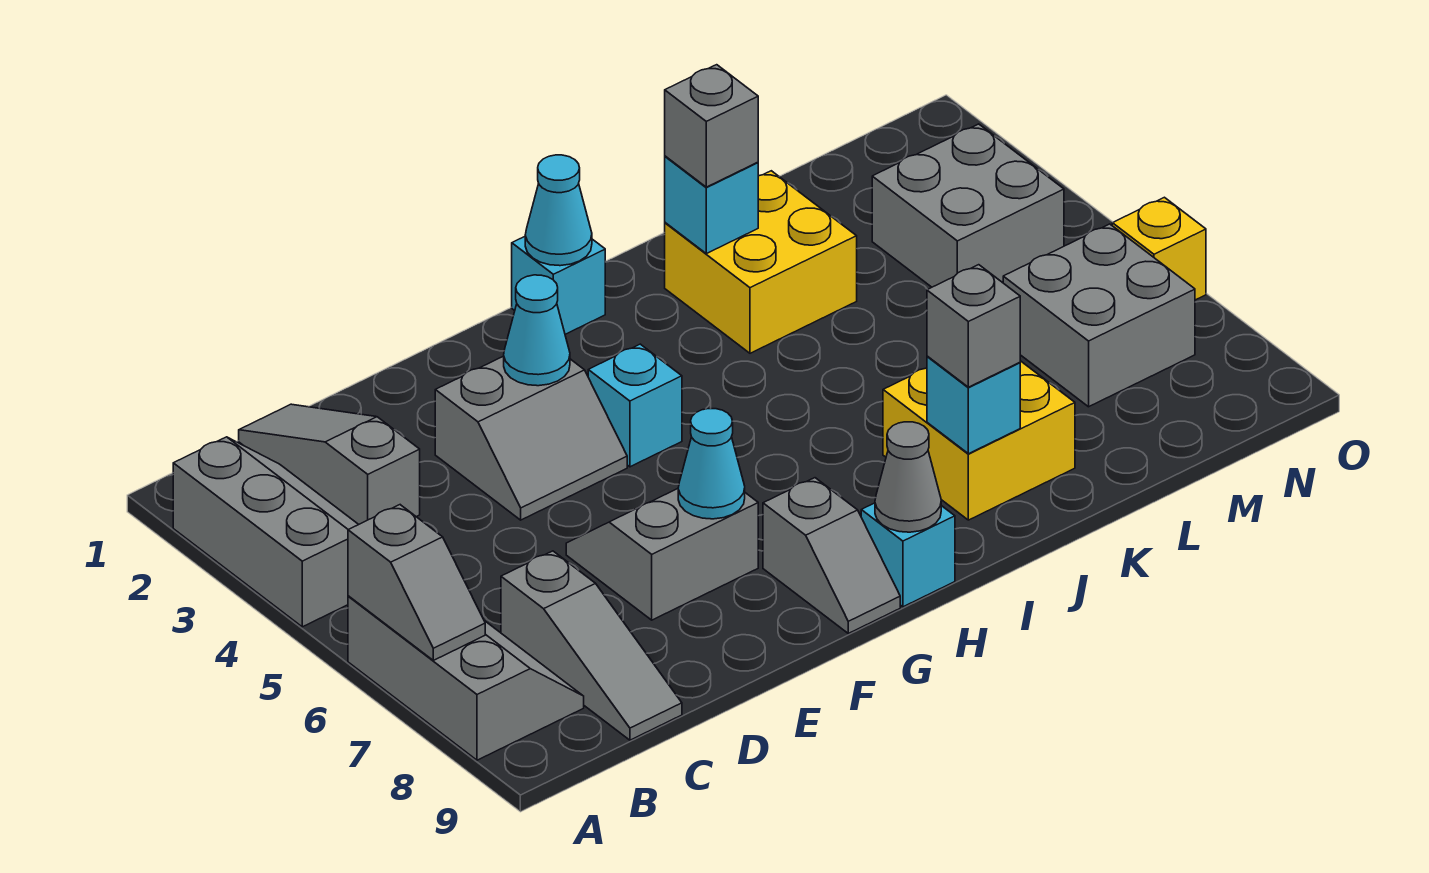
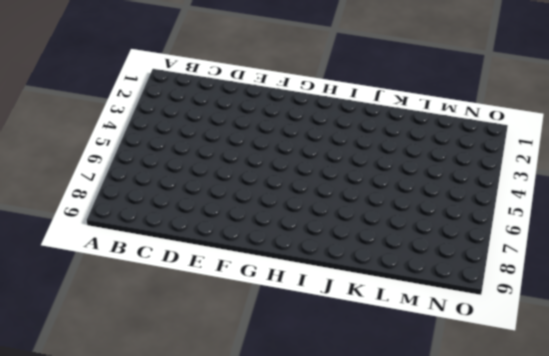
none -> grey 2x3 slope [173,437,359,627]
none -> grey 2x3 slope [348,596,584,760]
none -> grey 1x3 slope [239,404,420,524]

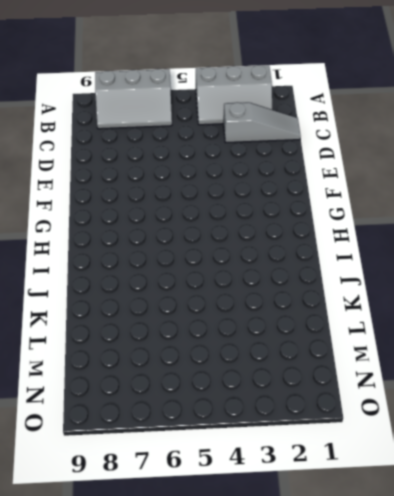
none -> grey 1x3 slope [501,551,682,740]
none -> grey 2x2 slope [435,356,627,520]
none -> grey 2x2 slope [566,489,758,620]

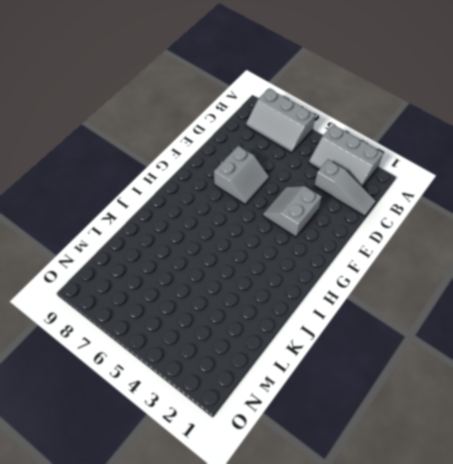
none -> grey 1x3 slope [501,551,682,740]
none -> cyan 1x1 brick [588,344,682,467]
none -> grey 1x2 slope [763,478,900,633]

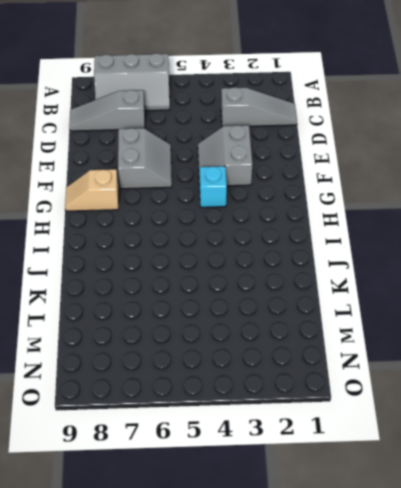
tan 1x2 slope [65,169,119,211] -> grey 1x2 slope [763,478,900,633]
none -> grey 2x3 slope [173,437,359,627]
none -> cyan 1x1 brick [512,237,605,334]
none -> cyan 1x1 brick [861,503,955,607]

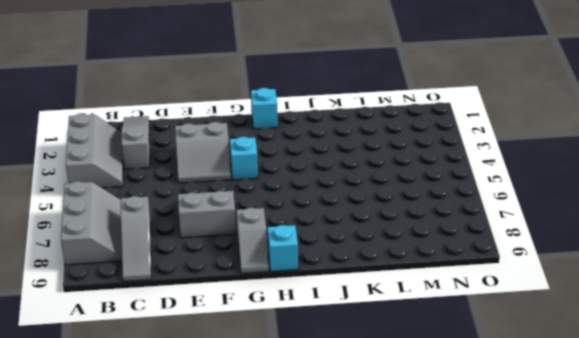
none -> yellow 2x2 brick [665,171,857,353]
none -> yellow 2x2 brick [883,361,1075,520]
none -> grey 2x2 brick [872,124,1064,287]

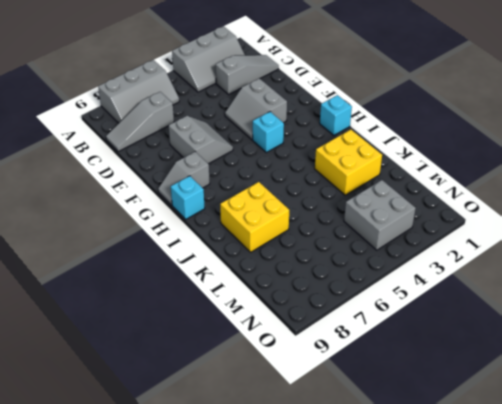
none -> grey 2x2 brick [1003,224,1195,407]
none -> yellow 1x1 brick [1112,197,1206,300]
none -> grey 1x2 slope [348,505,485,660]

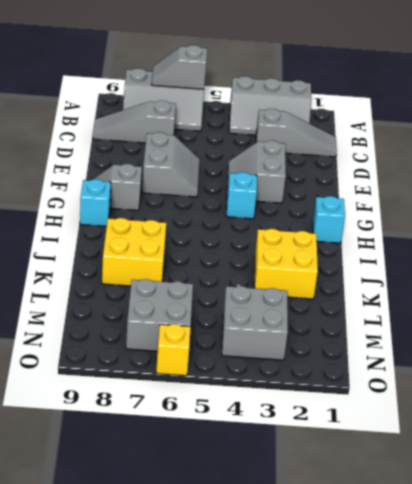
none -> cyan 1x1 cone [504,275,570,386]
none -> cyan 1x1 cone [678,409,745,519]
none -> cyan 1x1 cone [525,155,592,266]

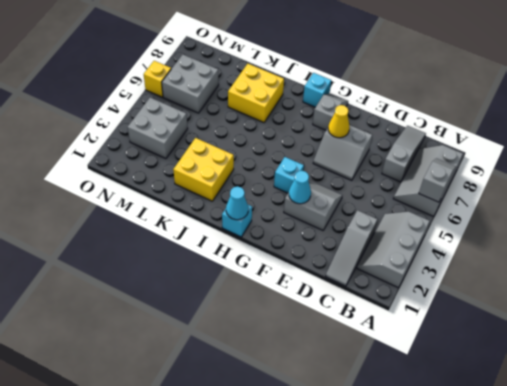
yellow 1x1 cone [328,105,349,138] -> cyan 1x1 cone [678,409,745,519]
none -> grey 1x1 cone [875,422,941,532]
none -> cyan 1x1 brick [665,156,758,254]
none -> cyan 1x1 brick [927,356,1020,454]

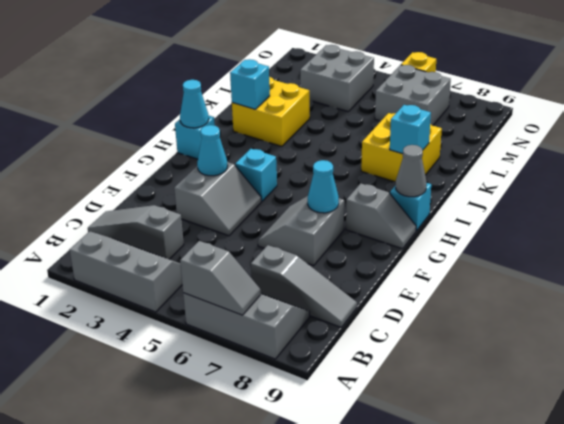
none -> grey 1x1 brick [665,65,758,187]
none -> grey 1x1 brick [927,265,1020,387]

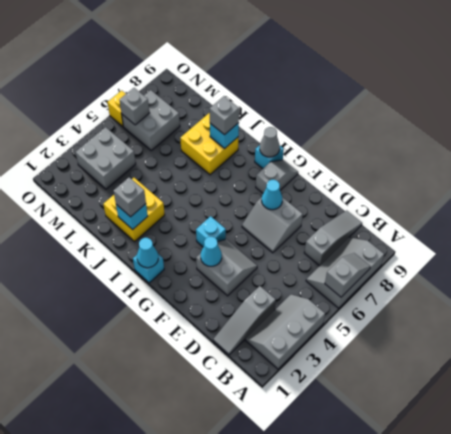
grey 1x1 brick [120,88,149,125] -> none

